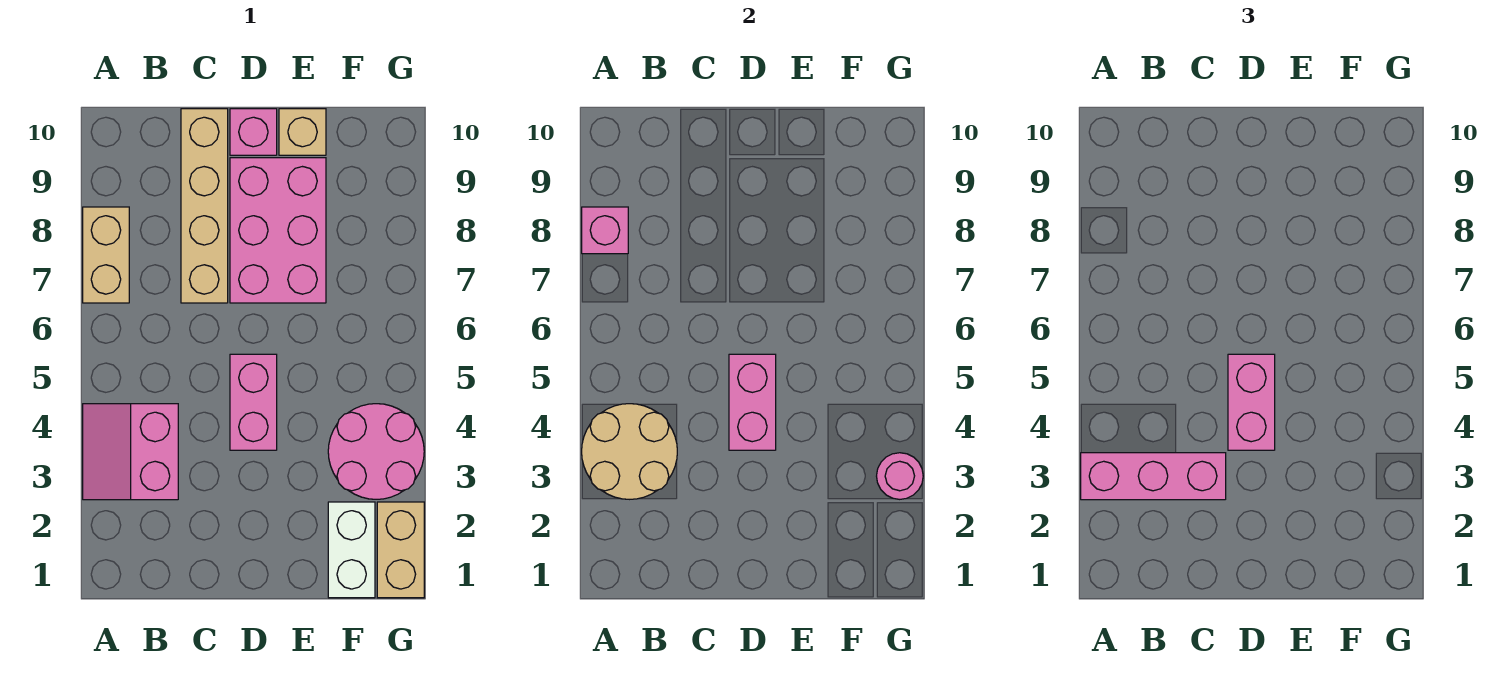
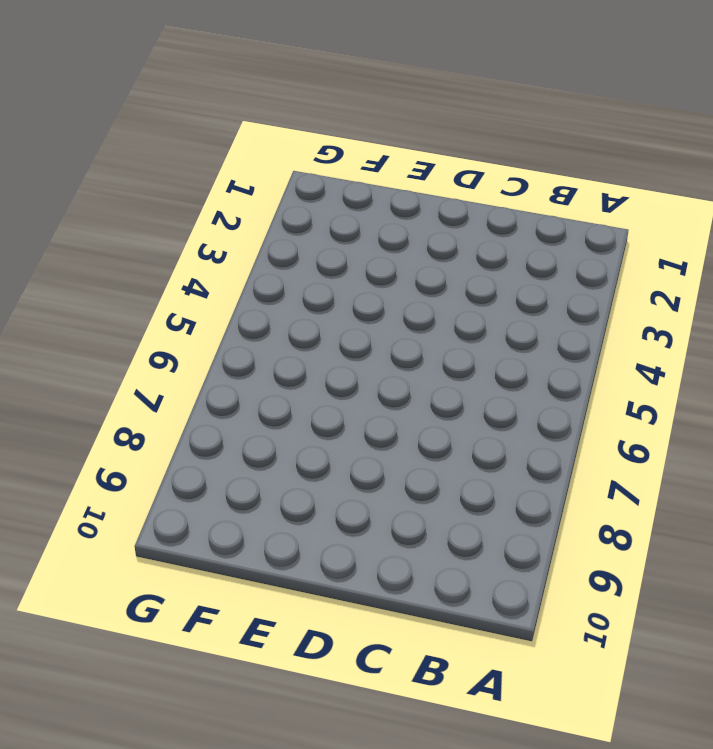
none -> pink 2x2 slope [83,404,178,500]
none -> tan 1x2 brick [83,207,129,303]
none -> tan 1x4 brick [181,109,228,303]

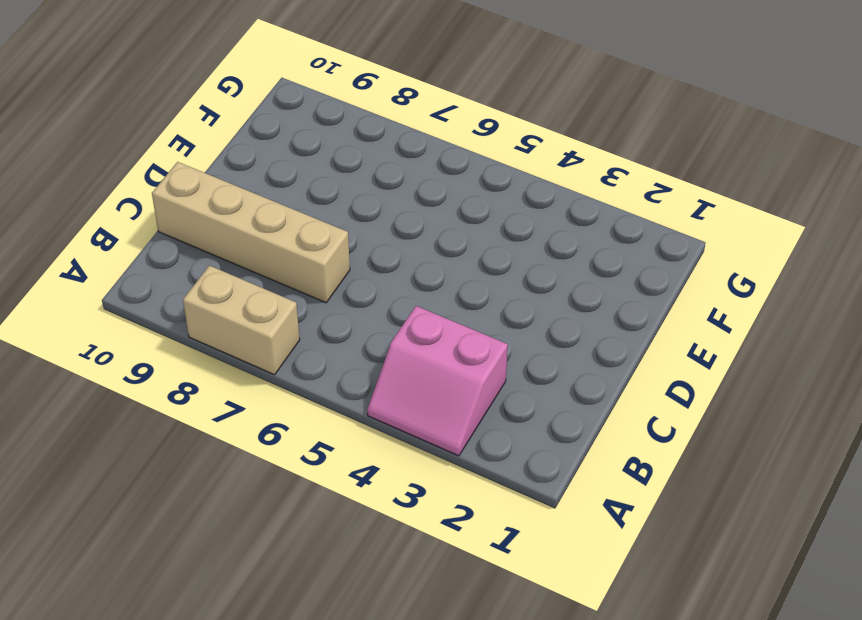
none -> pink 1x2 brick [230,354,277,450]
none -> pink 2x3 brick [230,158,326,303]
none -> pink 1x1 brick [230,109,277,155]

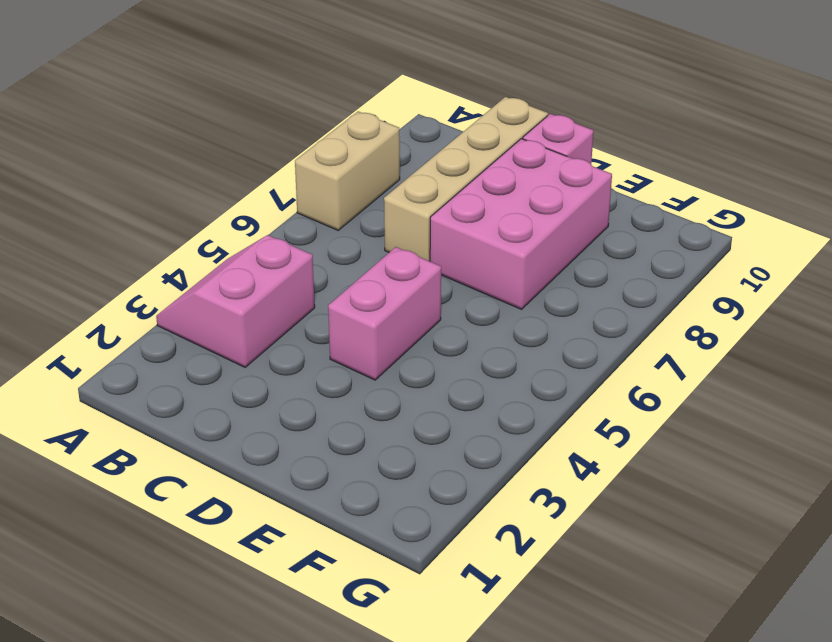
none -> tan 1x1 brick [279,109,326,155]
none -> white 1x2 brick [328,502,375,598]
none -> pink 2x2 round brick [328,404,424,499]

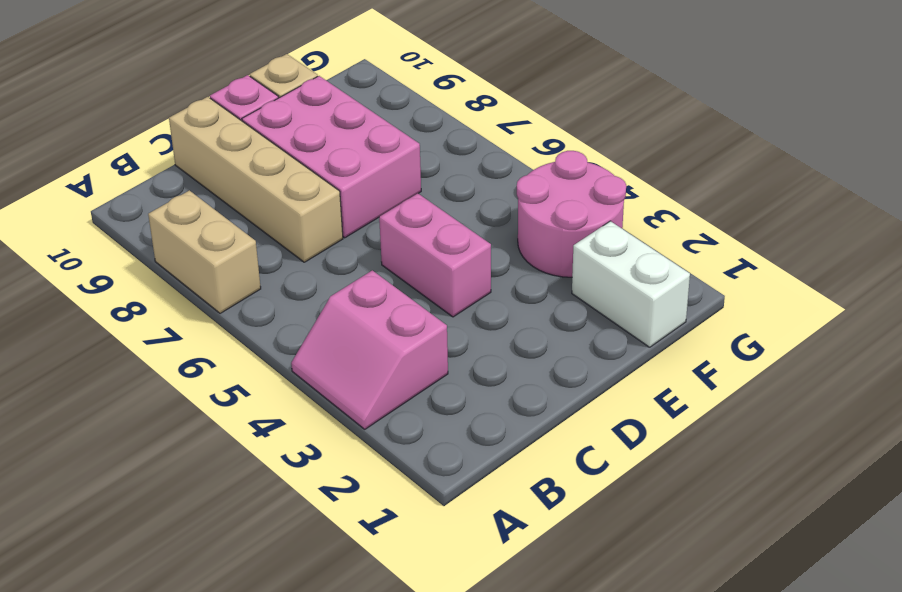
none -> tan 1x2 brick [377,502,424,598]
none -> tan 2x2 round brick [582,404,677,499]
none -> pink 1x1 brick [582,207,628,254]

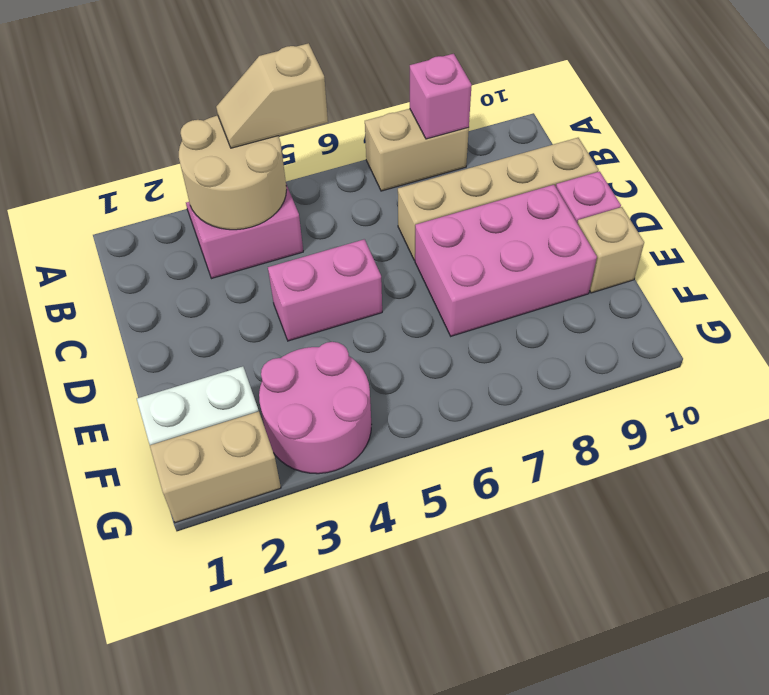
tan 1x2 slope [216,43,328,148] -> none
none -> pink 1x2 brick [729,354,776,450]
none -> pink 1x1 round brick [877,453,923,499]
none -> pink 1x3 brick [1081,453,1226,500]

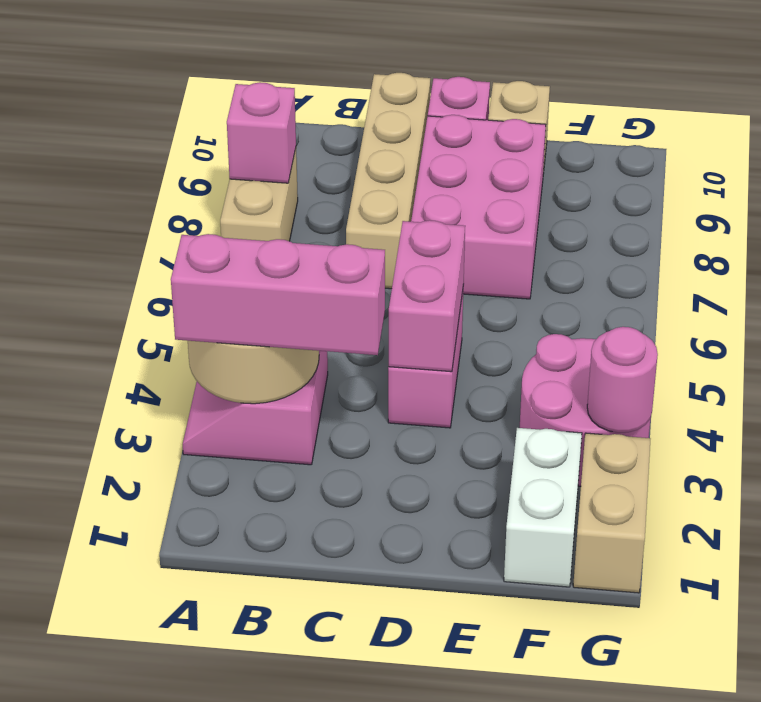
none -> pink 1x2 brick [1228,354,1275,450]

